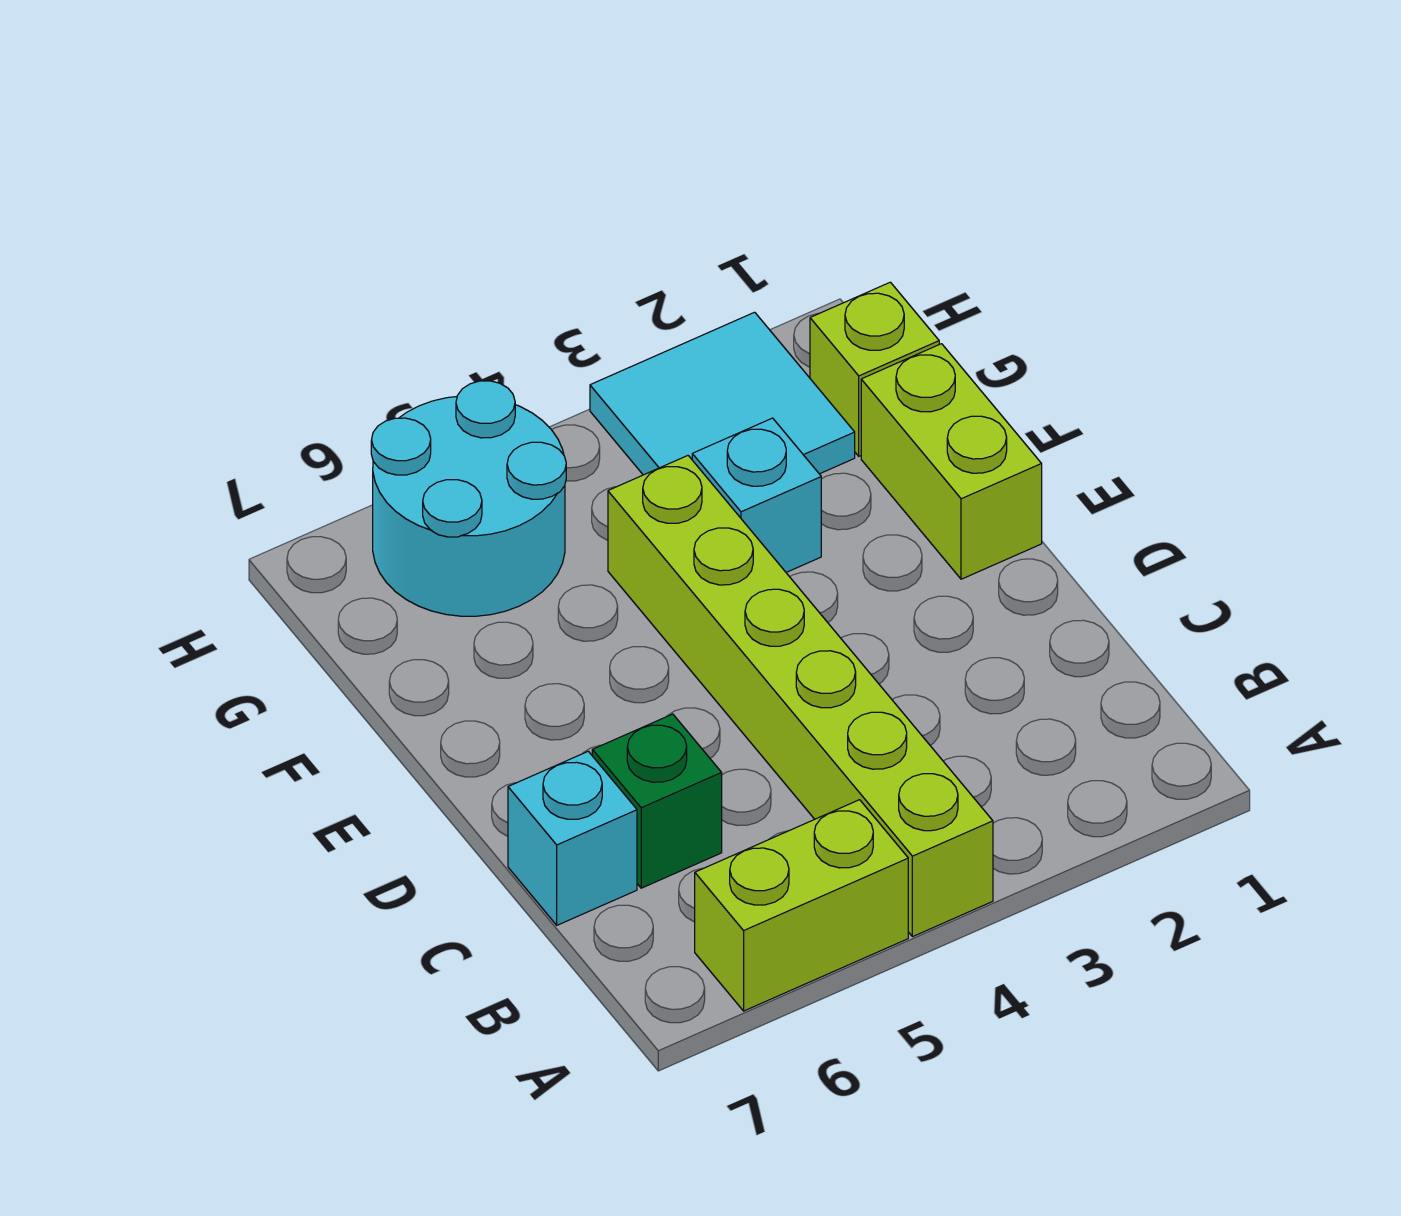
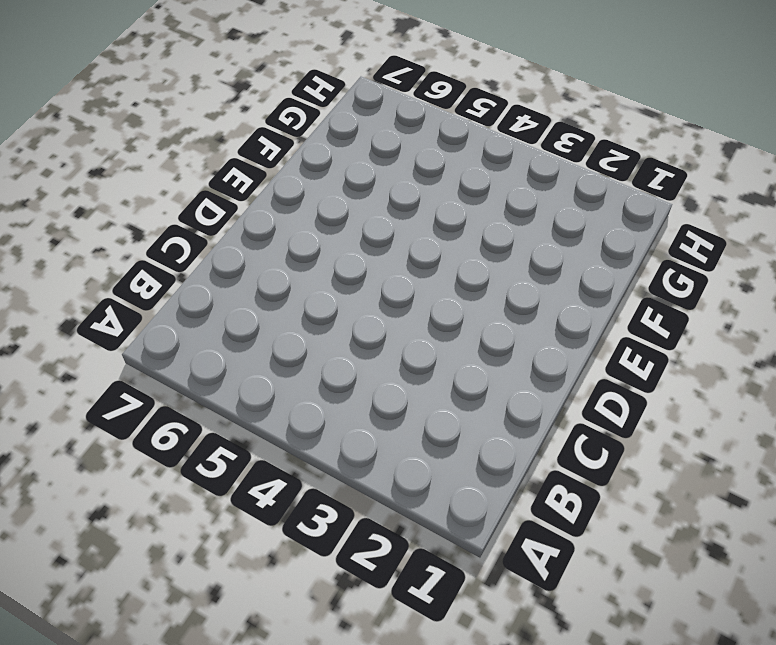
none -> lime 1x6 brick [608,456,993,937]
none -> lime 1x2 brick [695,800,908,1011]

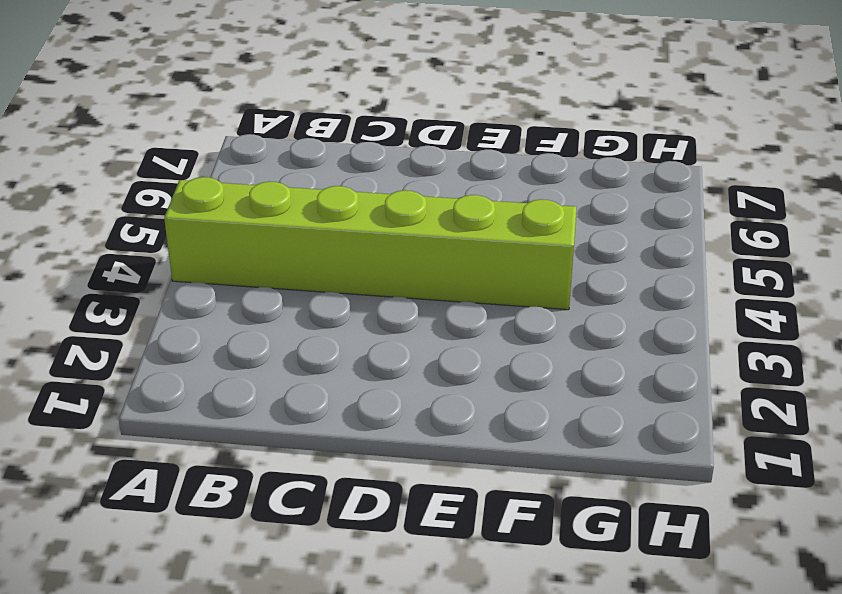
none -> lime 1x2 brick [695,800,908,1011]
none -> green 1x1 brick [592,714,722,888]

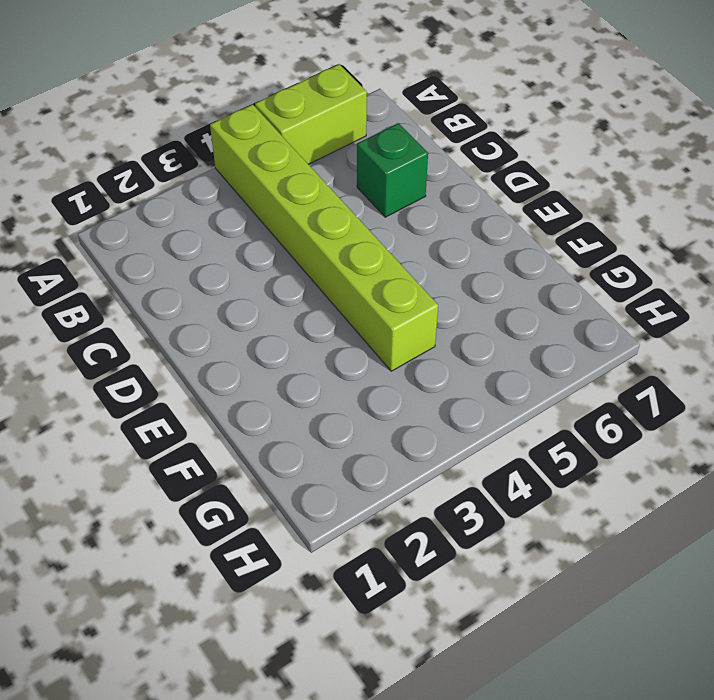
none -> cyan 1x1 brick [508,751,637,925]
none -> lime 1x2 brick [861,344,1042,579]

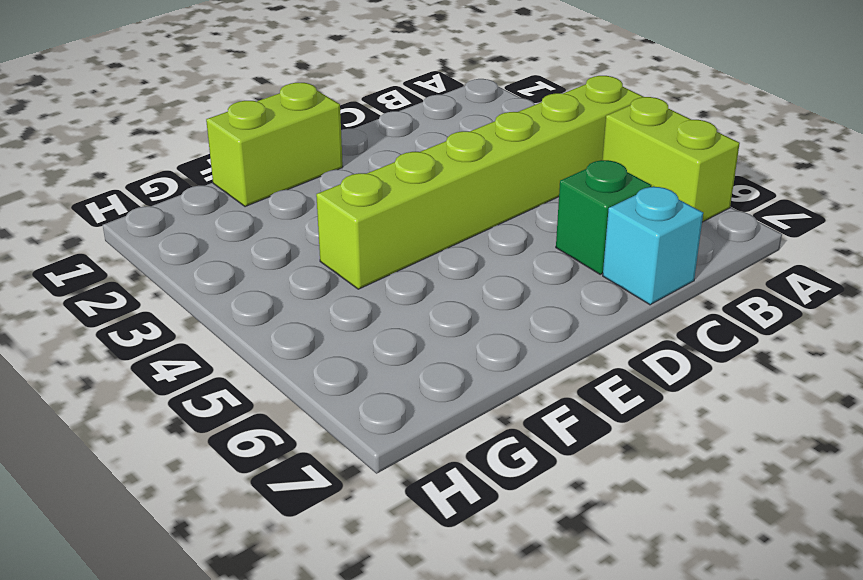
none -> cyan 1x1 brick [692,418,821,572]
none -> lime 1x1 brick [810,282,939,456]

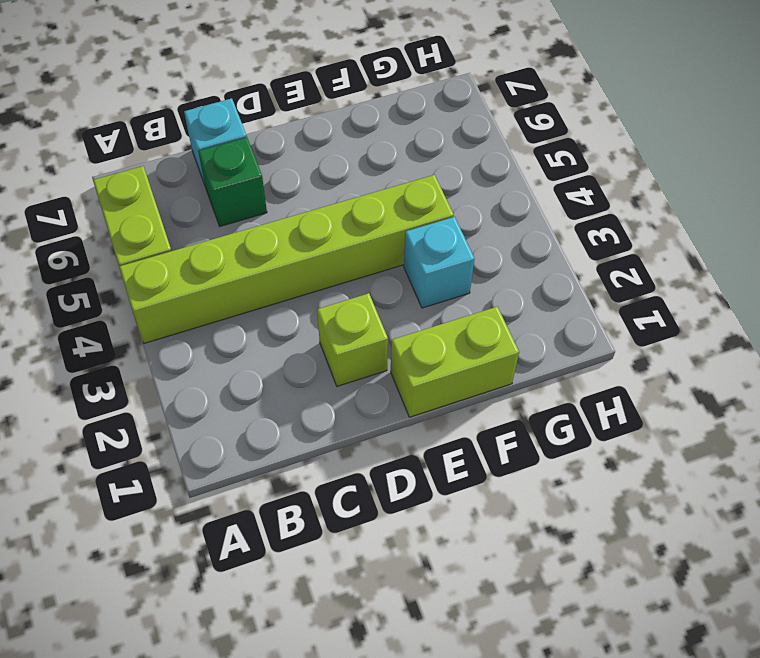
lime 1x1 brick [317,293,388,386] -> lime 1x1 brick moved to [810,282,939,456]
none -> cyan 2x2 tile [590,312,855,475]
none -> cyan 2x2 round brick [371,381,566,616]

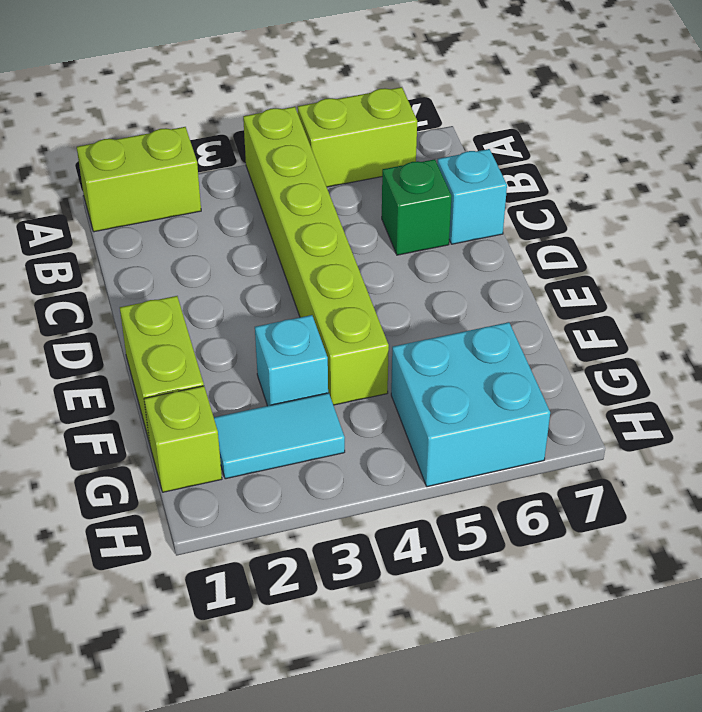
lime 1x2 brick [77,127,201,232] -> none
cyan 1x2 tile [214,393,345,479] -> cyan 2x2 tile [590,312,855,475]
cyan 2x2 brick [391,322,550,487] -> cyan 2x2 round brick [371,381,566,616]

